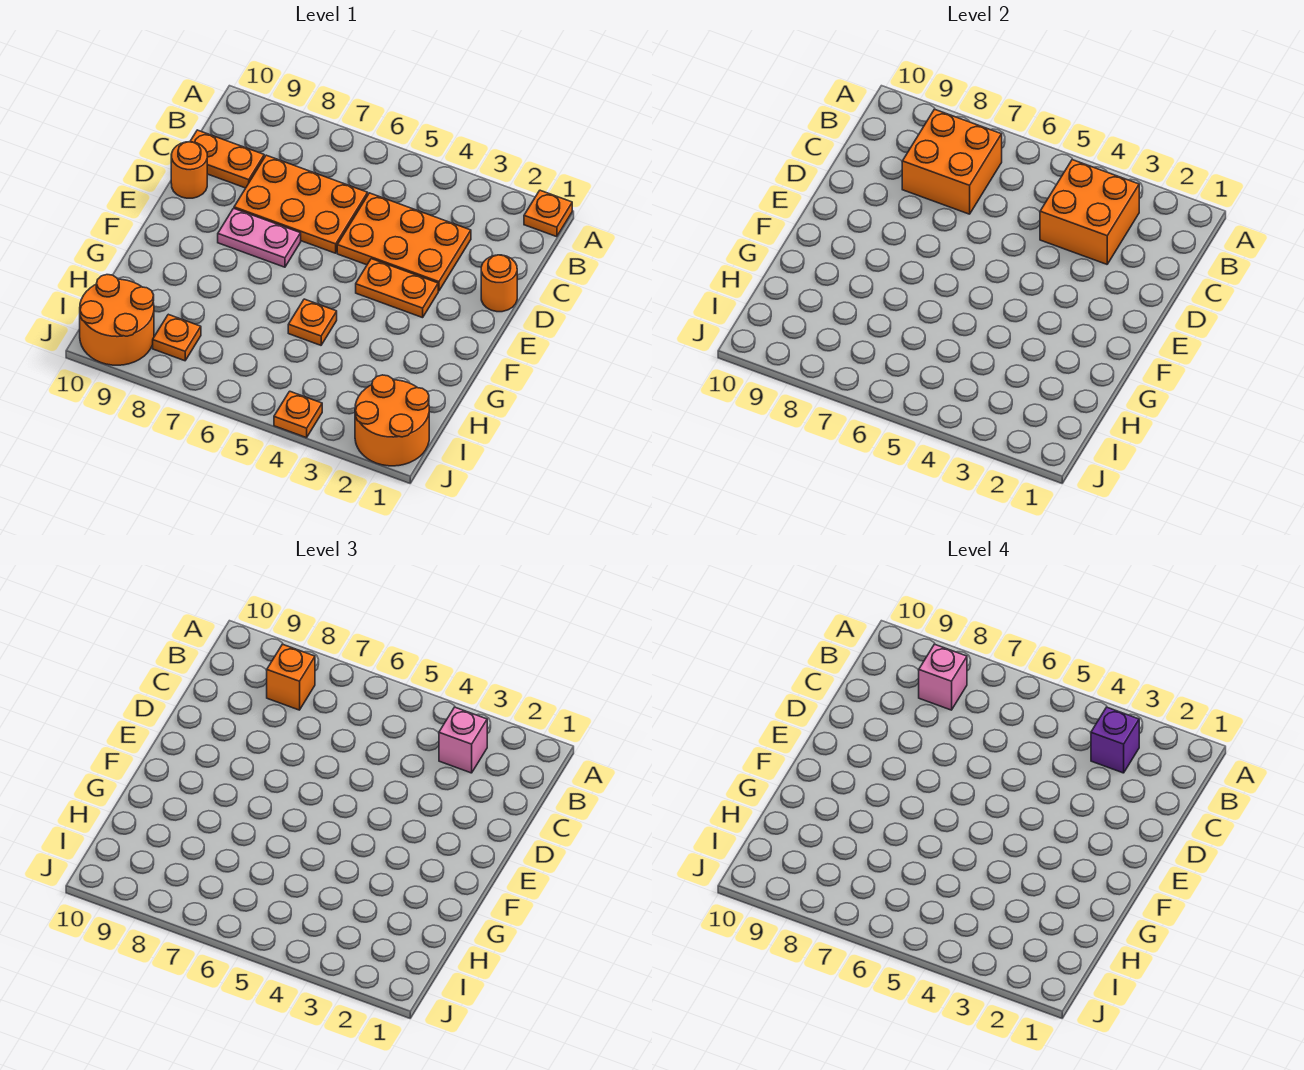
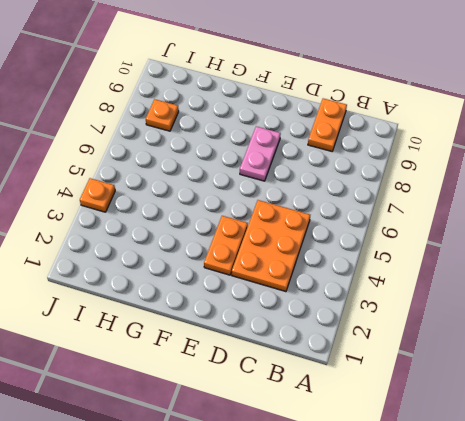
none -> orange 1x1 plate [524,190,572,237]
none -> orange 2x3 plate [234,155,368,253]
none -> orange 1x1 round brick [481,255,517,312]

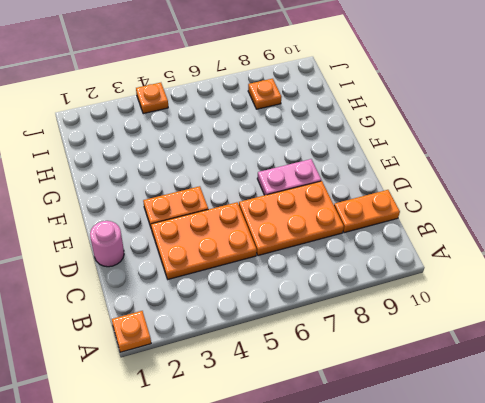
pink 1x1 round brick [90,221,124,267] -> orange 1x1 round brick [481,255,517,312]
none -> orange 1x1 round brick [171,142,207,198]
none -> orange 1x1 plate [288,299,337,345]
none -> orange 2x2 round brick [355,375,429,466]

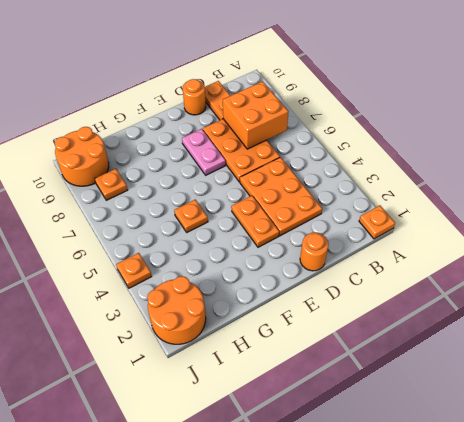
none -> orange 2x2 brick [1040,160,1139,264]
none -> pink 1x1 brick [439,707,487,773]
none -> orange 1x1 brick [267,644,315,710]

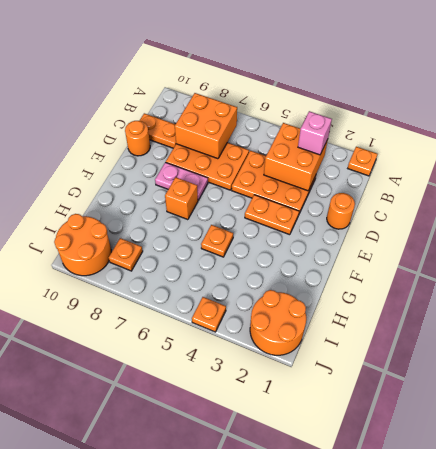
orange 1x1 brick [165,177,198,220] -> orange 1x1 brick moved to [267,644,315,710]
none -> purple 1x1 brick [1091,707,1139,773]
none -> pink 1x1 brick [919,644,967,710]

